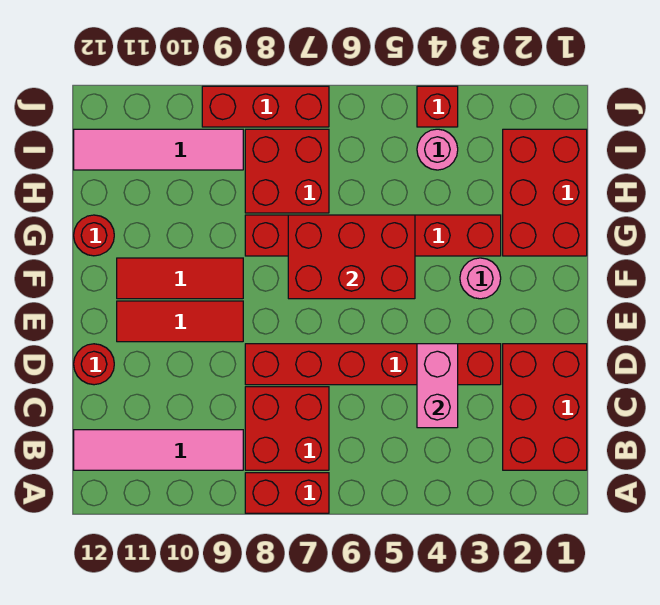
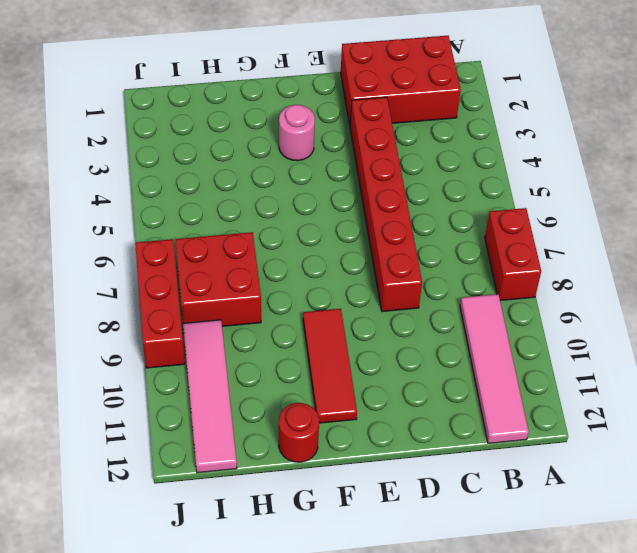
none -> red 2x2 brick [245,387,329,470]
none -> red 1x1 round brick [74,344,114,385]
none -> red 1x3 tile [117,301,243,342]

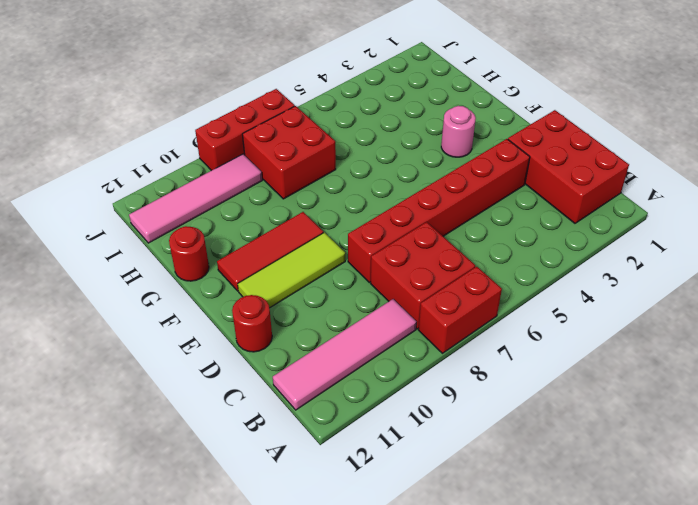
lime 1x3 tile [238,232,345,308] -> red 1x3 tile [117,301,243,342]
none -> red 2x3 brick [503,129,587,256]
none -> red 1x6 brick [245,215,501,256]
none -> pink 1x1 round brick [417,129,458,170]

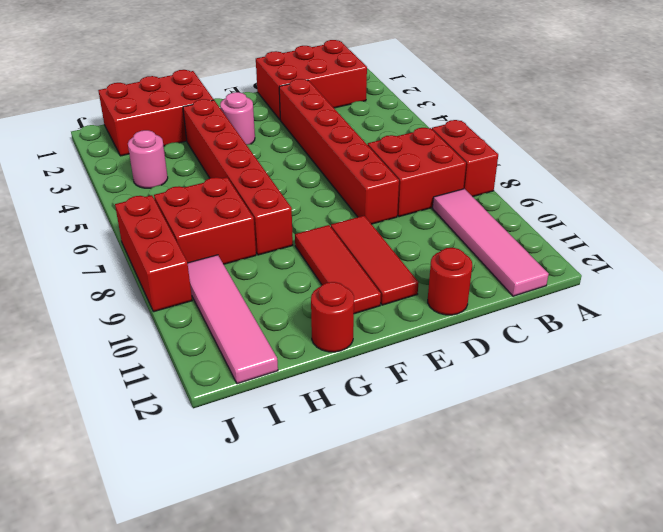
none -> red 1x1 brick [417,86,458,127]
none -> pink 1x2 brick [417,344,458,428]
none -> red 2x3 brick [288,215,415,299]

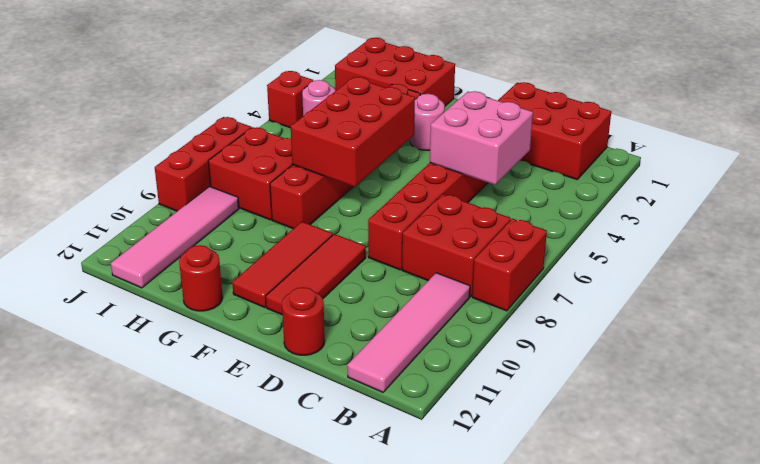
pink 2x2 brick [430,91,533,185] -> pink 1x2 brick [417,344,458,428]

